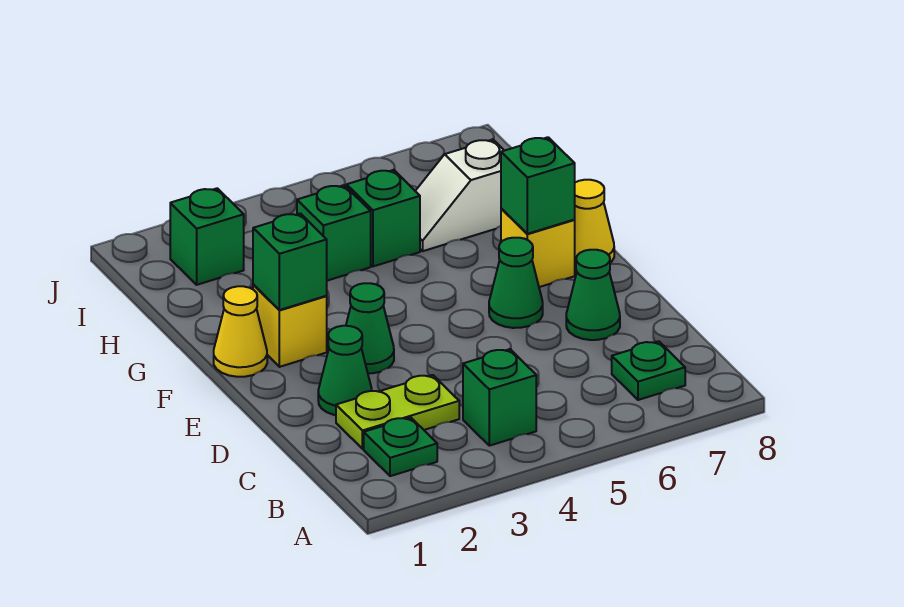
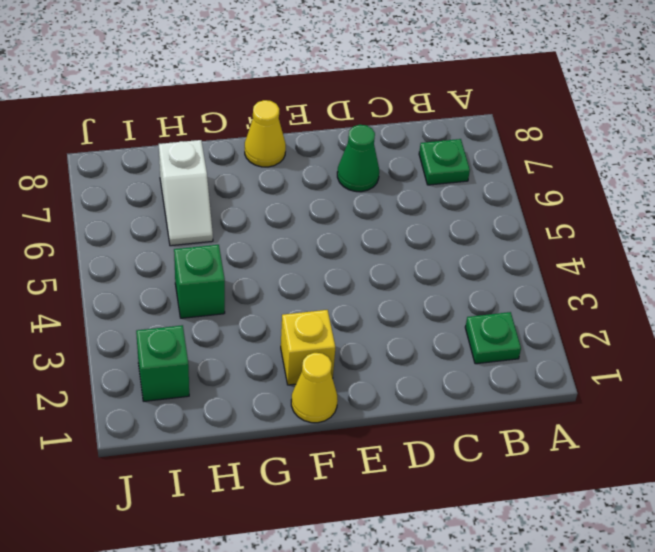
none -> green 1x1 brick [463,349,536,446]
none -> lime 1x2 plate [336,375,459,449]
none -> green 1x1 cone [318,326,372,415]

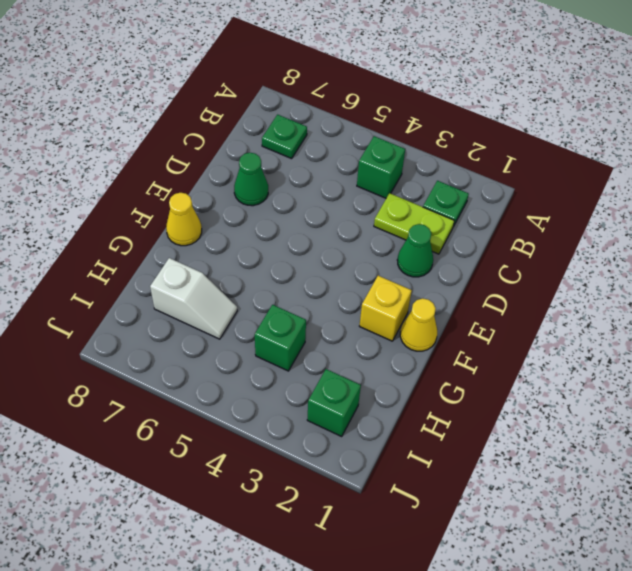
none -> green 1x1 cone [346,283,394,374]
none -> green 1x1 cone [489,238,543,328]
none -> yellow 1x1 brick [501,208,575,287]

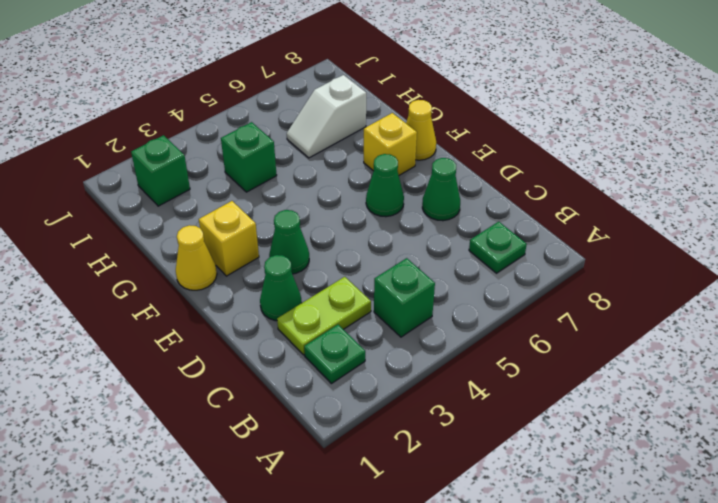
none -> green 1x1 brick [347,170,420,266]
none -> green 1x1 brick [253,213,327,310]
none -> green 1x1 brick [501,137,575,234]

